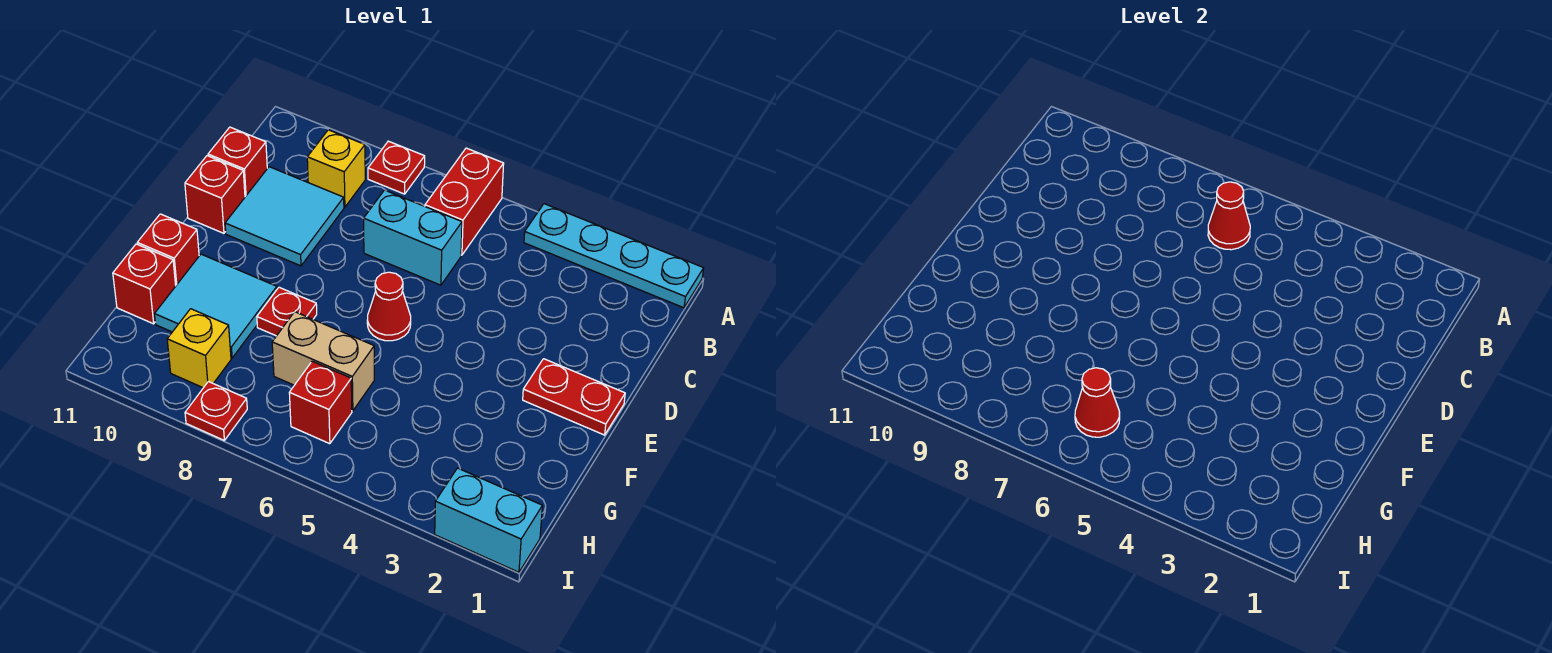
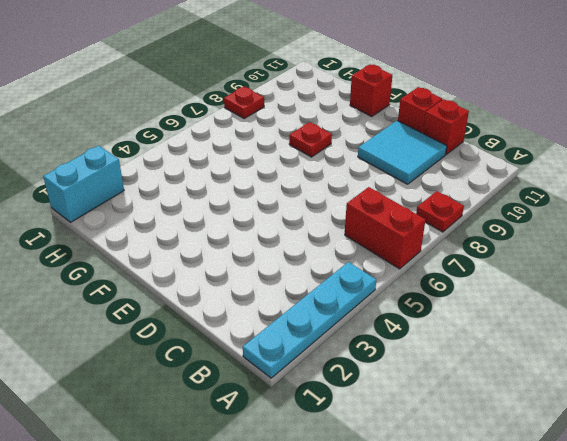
none -> yellow 1x1 brick [307,130,365,207]
none -> cyan 1x2 brick [364,190,462,285]
none -> red 1x2 plate [523,359,625,435]

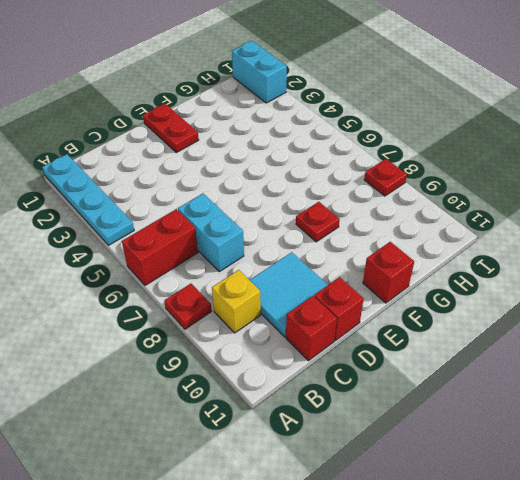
none -> red 1x1 cone [367,272,411,341]
none -> cyan 2x2 tile [155,254,277,358]
none -> tan 1x2 brick [272,312,374,411]

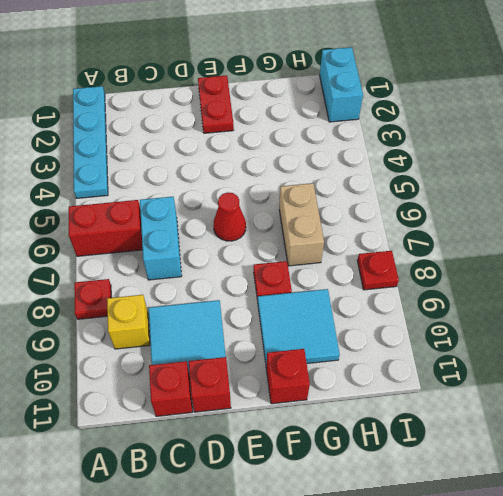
none -> red 1x1 brick [113,244,176,324]
none -> red 1x1 brick [289,361,352,444]
none -> yellow 1x1 brick [167,309,231,388]

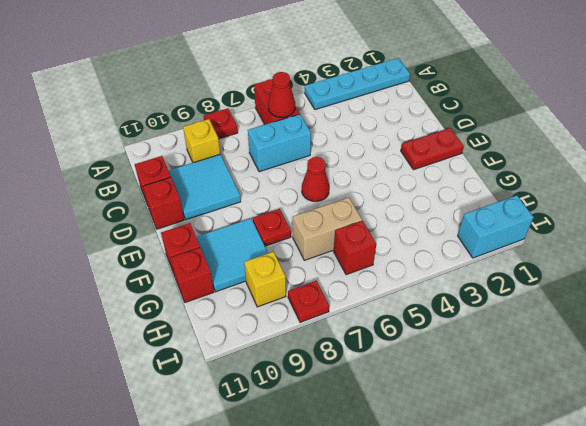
none -> red 1x1 cone [1075,368,1120,437]

